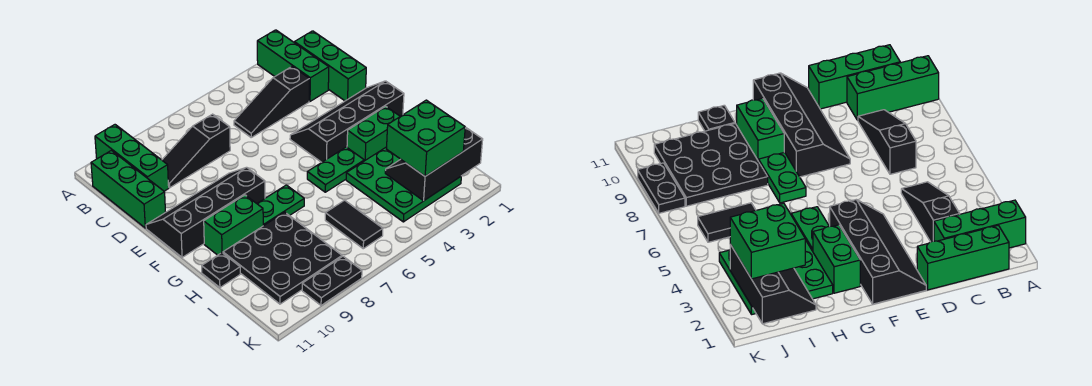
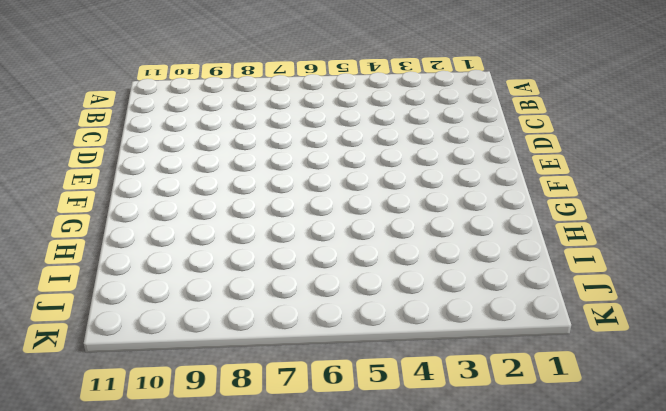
none -> green 1x3 brick [257,30,329,101]
none -> green 1x3 brick [95,125,169,191]
none -> green 1x3 brick [294,31,366,101]

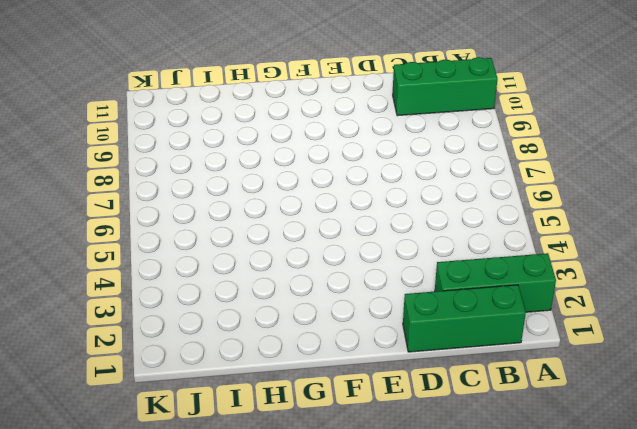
none -> green 1x3 brick [91,150,166,228]
none -> black 1x3 slope [234,66,309,137]
none -> black 1x3 slope [162,114,230,188]

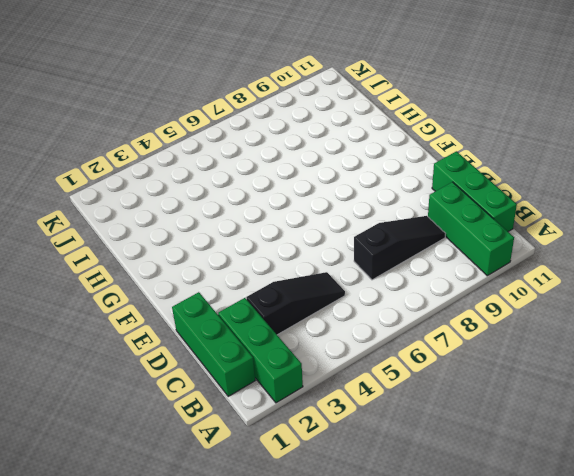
none -> black 2x4 slope [290,81,404,162]
none -> black 2x4 slope [146,167,265,257]
none -> green 1x2 brick [347,106,400,161]

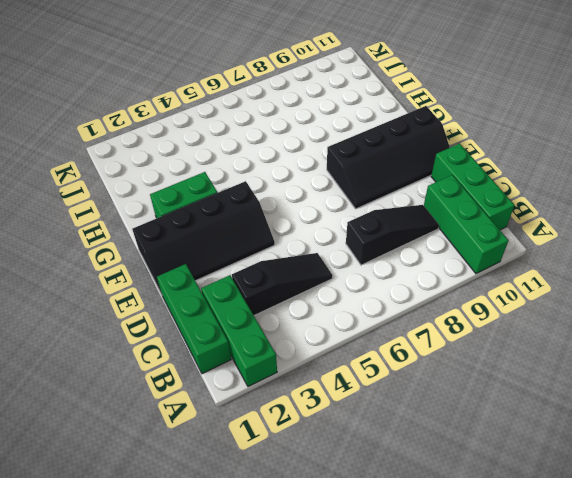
none -> green 1x2 plate [307,147,364,192]
none -> green 1x2 plate [257,185,304,226]
none -> green 1x2 brick [204,195,263,255]

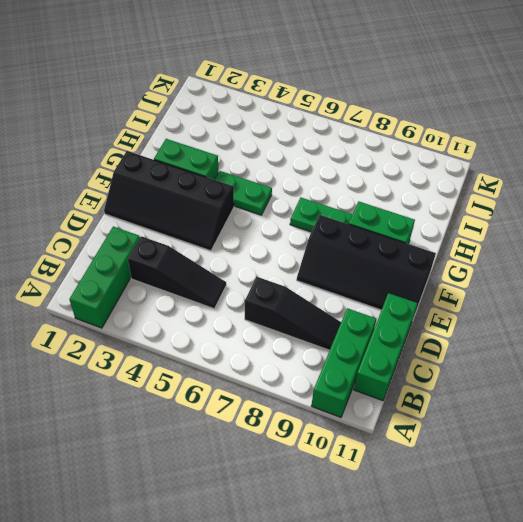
none -> green 1x3 brick [294,31,366,101]
none -> green 3x3 plate [346,147,461,222]
none -> black 3x3 plate [223,212,342,304]

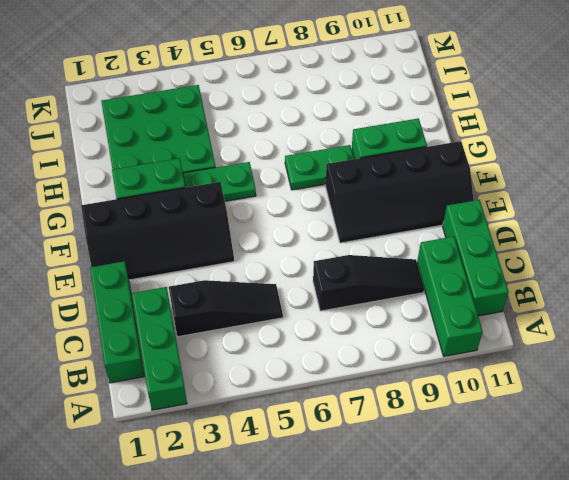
none -> black 3x3 plate [223,212,342,304]
none -> black 1x1 plate [202,253,240,287]
none -> black 1x2 tile [325,200,383,249]

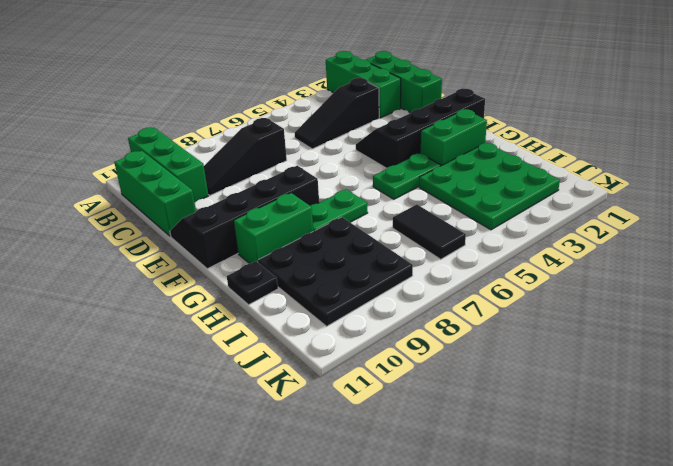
none -> black 1x2 plate [302,256,362,305]
none -> black 2x3 slope [385,127,483,201]
none -> green 2x2 brick [387,100,465,176]

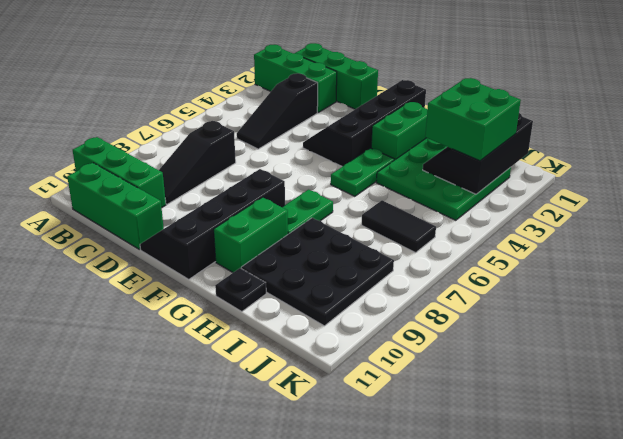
none -> black 1x2 plate [302,256,362,305]

